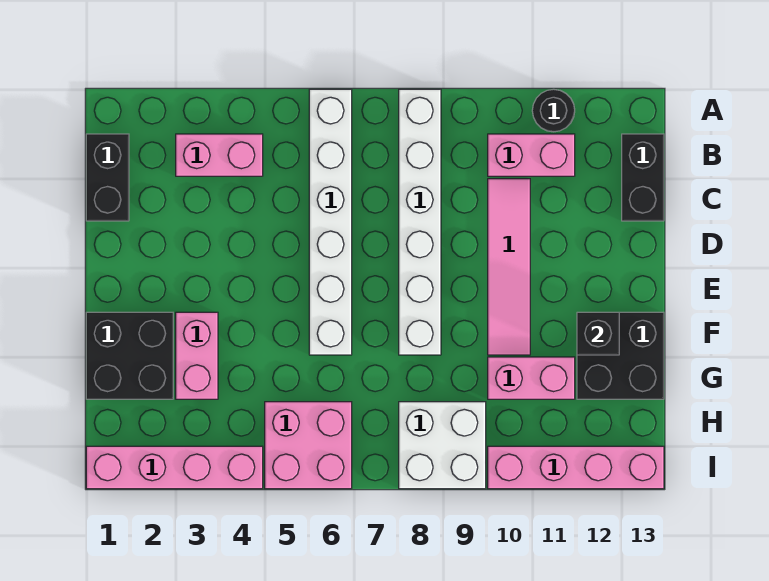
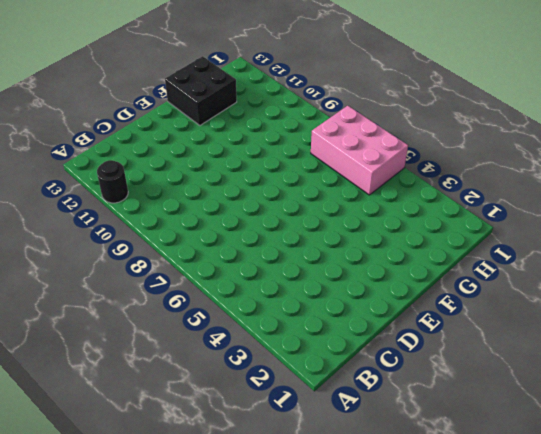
pink 2x3 brick [311,106,408,195] -> pink 2x2 brick [265,402,352,489]
none -> white 1x6 brick [309,89,352,355]
none -> white 1x6 brick [399,89,441,355]
none -> black 1x2 brick [86,134,129,221]

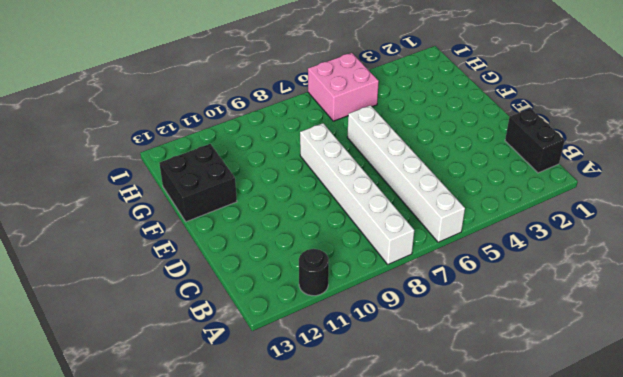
none -> pink 1x2 brick [176,134,263,176]
none -> pink 1x2 brick [488,134,575,176]
none -> black 1x2 brick [622,134,664,221]

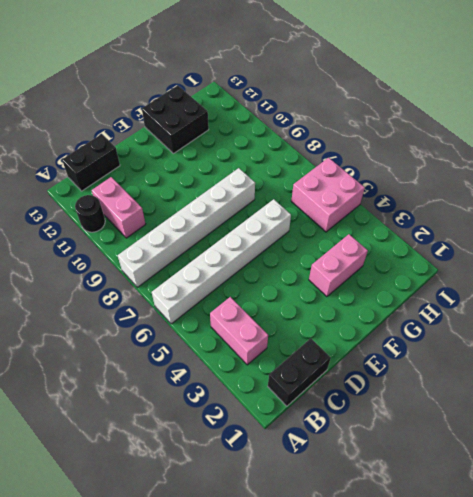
none -> pink 1x4 tile [488,179,530,355]
none -> black 2x2 brick [86,312,173,399]
none -> pink 1x2 brick [488,357,575,399]

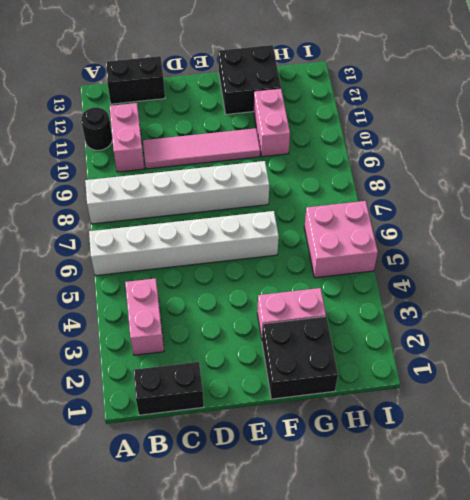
none -> white 2x2 brick [399,402,486,489]
none -> pink 1x4 brick [86,446,263,489]
none -> pink 1x4 brick [488,446,664,489]

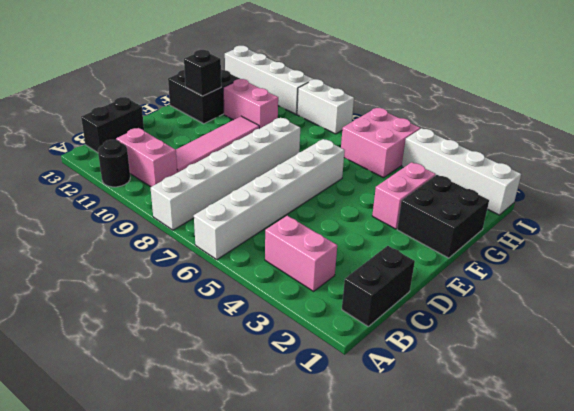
white 1x4 brick [402,128,521,215] -> pink 1x4 brick [86,446,263,489]
white 1x2 brick [297,79,354,134] -> white 2x2 brick [399,402,486,489]
white 1x4 brick [225,46,313,114] -> pink 1x4 brick [488,446,664,489]

